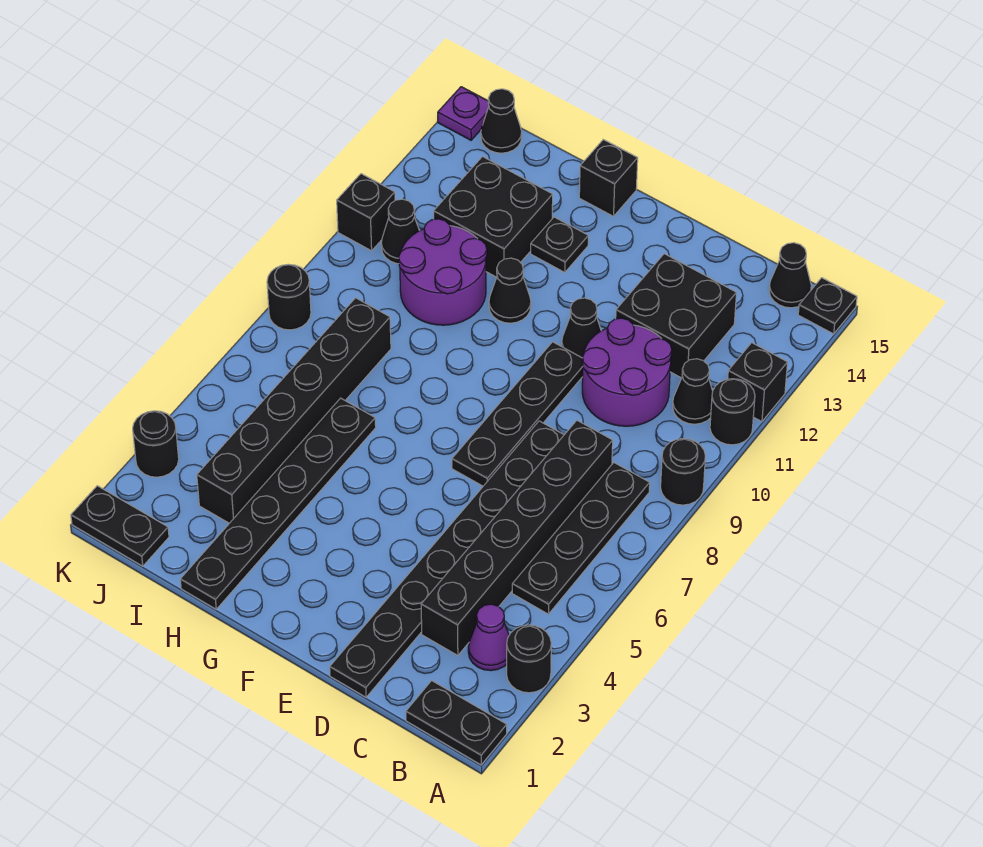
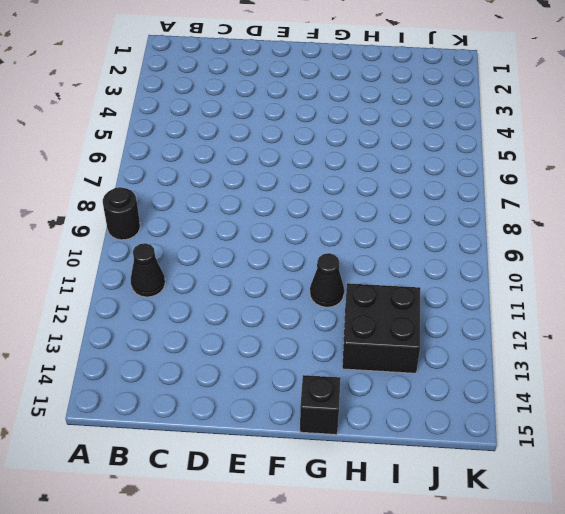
none -> black 1x2 plate [406,681,507,765]
none -> black 1x1 round brick [507,625,551,693]
none -> black 1x1 round brick [710,379,755,445]
none -> black 1x1 brick [728,343,788,422]

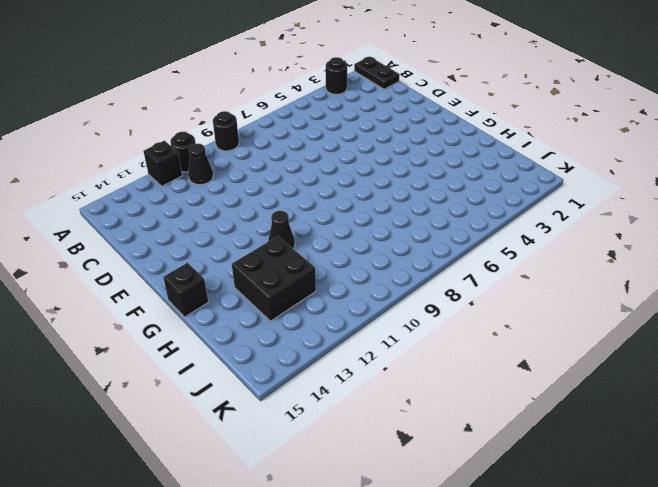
none -> black 1x1 plate [798,278,857,334]
none -> purple 1x1 cone [468,604,509,671]
none -> black 1x4 plate [512,463,650,614]
none -> black 1x1 cone [769,243,811,308]

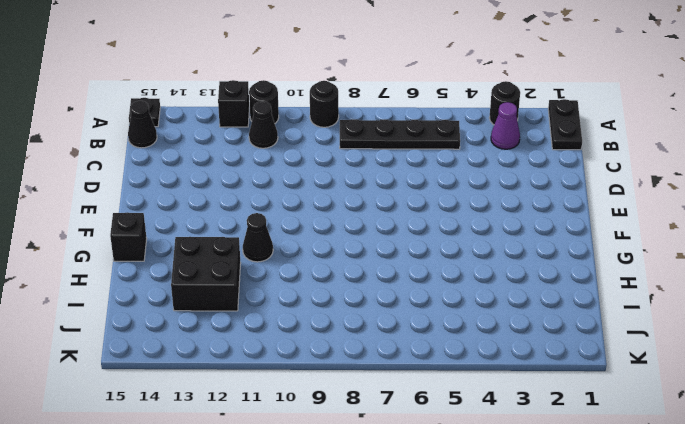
none -> black 1x6 brick [421,420,613,656]
none -> purple 2x2 round brick [582,318,672,426]
none -> black 2x2 brick [616,254,736,378]
none -> black 1x8 plate [330,421,564,697]

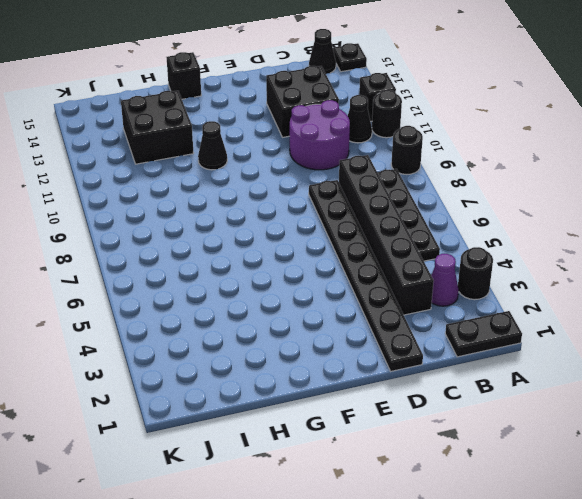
none -> black 1x4 plate [452,342,583,486]
none -> black 1x1 cone [562,298,601,358]
none -> black 1x1 plate [531,217,588,272]
none -> black 1x6 plate [180,398,376,609]

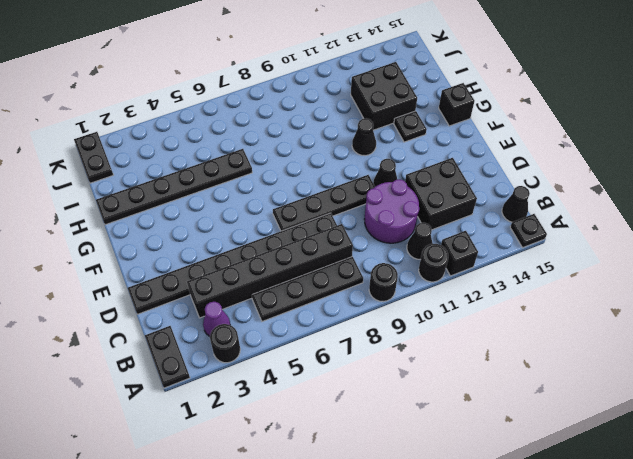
none -> purple 2x2 round brick [399,219,487,325]
none -> black 1x6 brick [197,298,391,523]
none -> black 1x1 cone [381,199,419,264]
none -> black 1x1 cone [481,89,522,153]

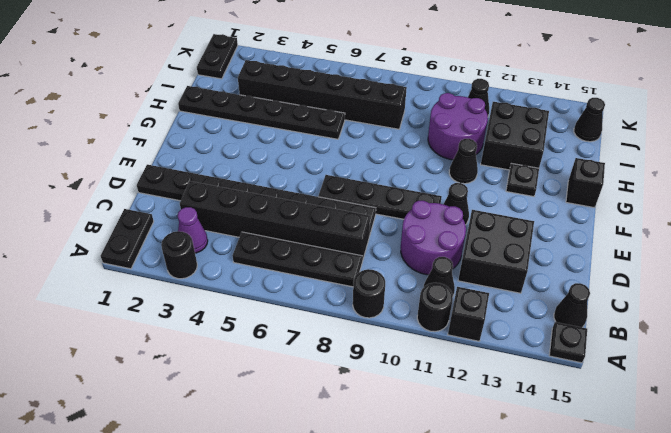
none -> black 1x1 round brick [133,411,179,477]
none -> black 1x1 round brick [267,264,311,330]
none -> black 1x1 brick [337,174,395,251]
none -> purple 1x1 plate [438,87,489,140]

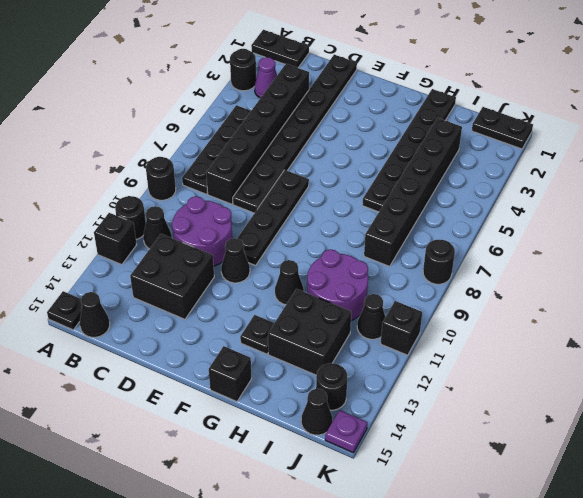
black 1x1 round brick [316,363,347,410] -> black 1x1 round brick moved to [133,411,179,477]

